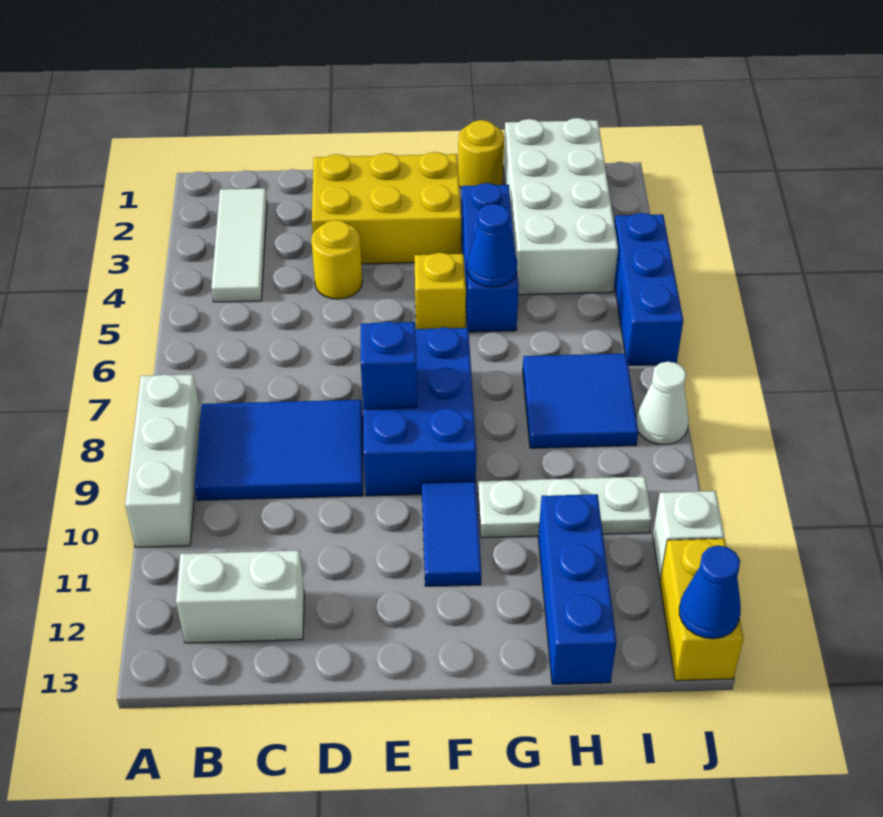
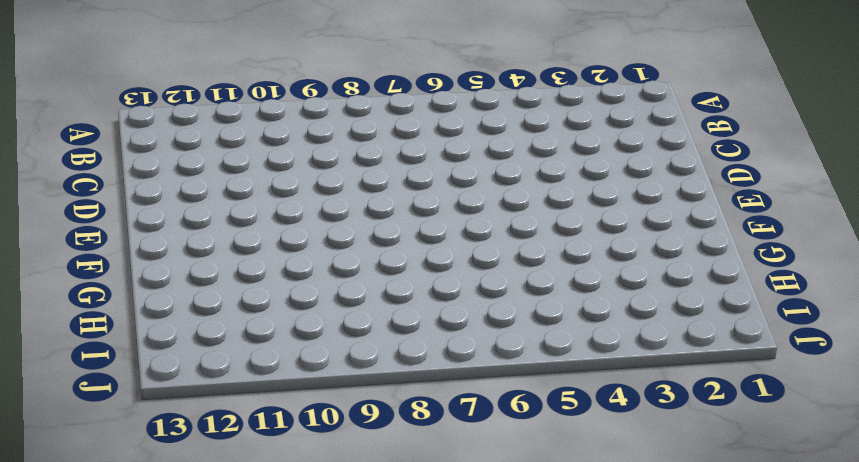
none -> white 1x3 brick [125,374,201,547]
none -> white 1x3 tile [211,188,267,302]
none -> blue 2x3 tile [194,400,363,500]

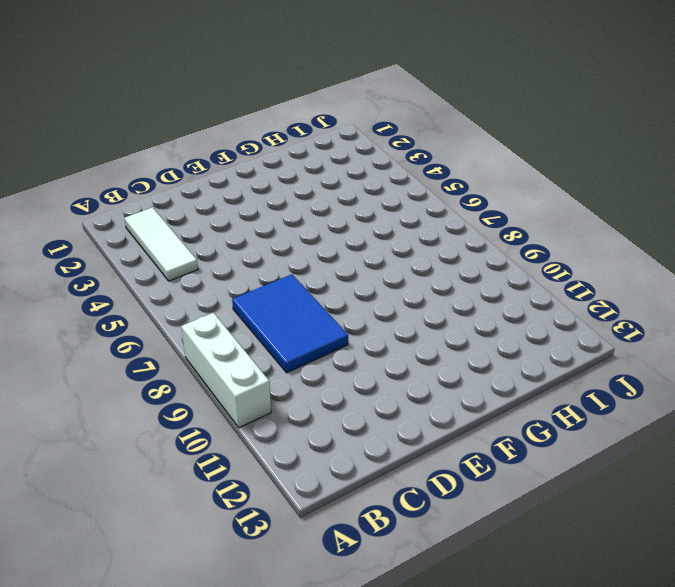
blue 2x3 tile [232,274,348,373] -> blue 2x3 tile turned to [194,400,363,500]
none -> white 1x2 brick [176,550,304,643]
none -> yellow 2x3 brick [312,152,461,264]
none -> yellow 1x1 round brick [311,220,362,299]

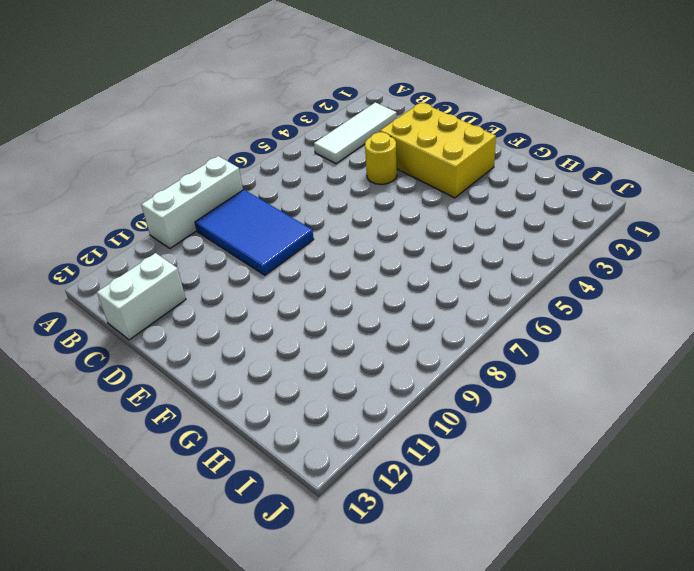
white 1x2 brick [97,253,186,340] -> white 1x2 brick turned to [176,550,304,643]
none -> blue 2x3 brick [363,327,476,496]
none -> yellow 1x1 brick [414,253,466,329]
none -> blue 1x2 tile [422,481,481,586]

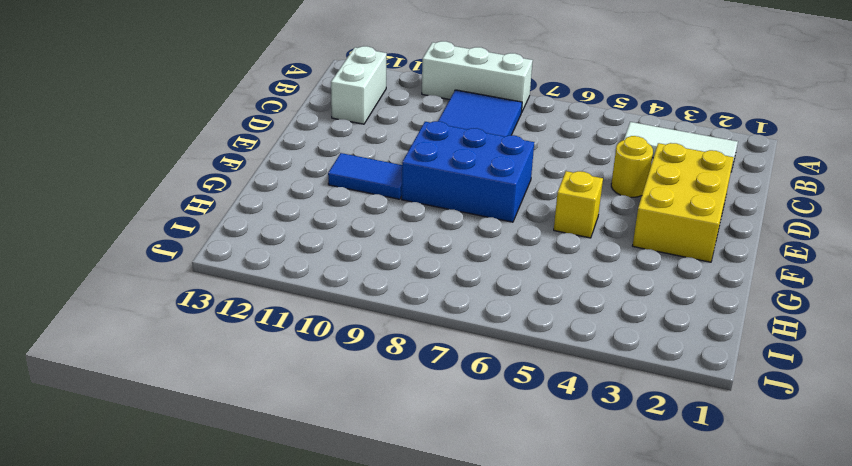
none -> yellow 1x1 round brick [458,120,504,188]
none -> blue 1x3 brick [461,183,519,332]
none -> white 1x3 plate [478,477,652,538]

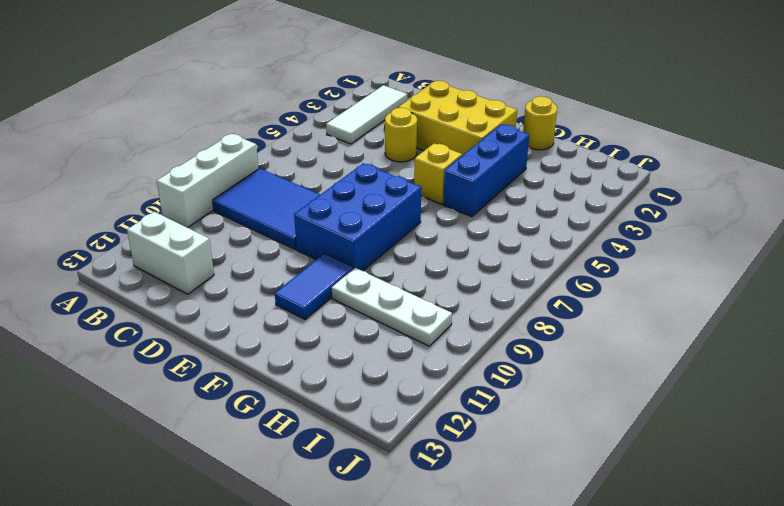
none -> white 2x4 brick [503,118,618,295]
none -> blue 2x2 tile [523,353,638,448]
none -> blue 1x3 brick [538,494,616,684]

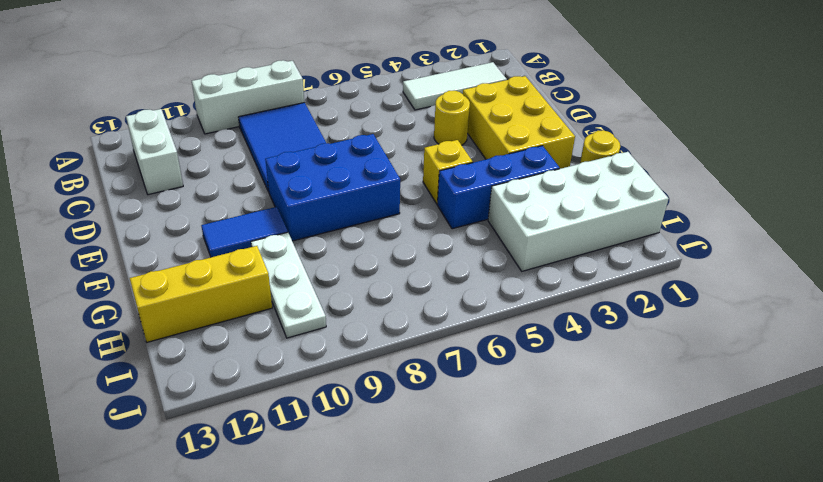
yellow 1x3 brick [130,246,272,342] -> blue 1x3 brick [538,494,616,684]
none -> blue 2x2 tile [523,353,638,448]
none -> blue 1x3 brick [614,213,683,366]
none -> white 1x1 cone [636,361,689,445]

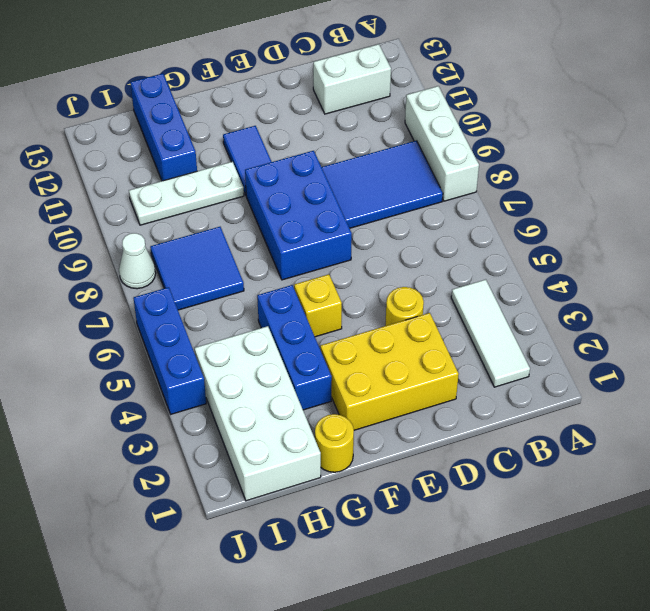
none -> white 1x1 brick [653,491,724,579]
none -> yellow 1x2 brick [660,539,744,681]
none -> blue 1x1 brick [361,321,417,409]

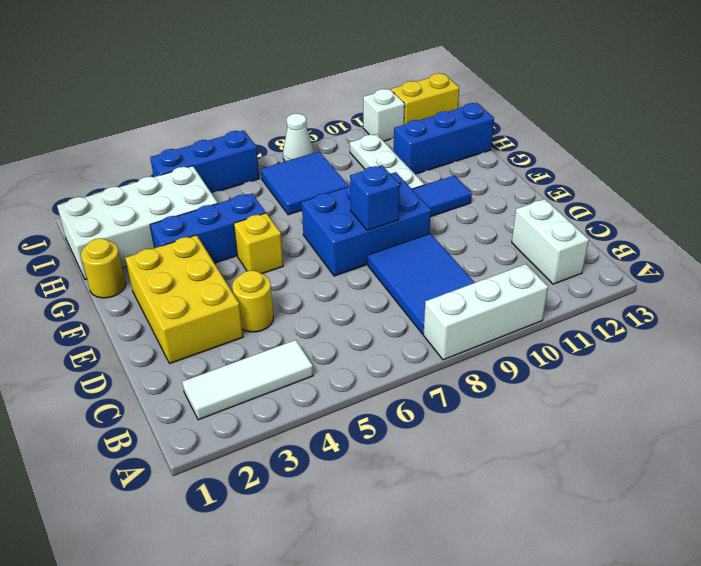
none -> blue 1x1 cone [467,204,517,287]
none -> blue 1x1 cone [679,545,741,639]

